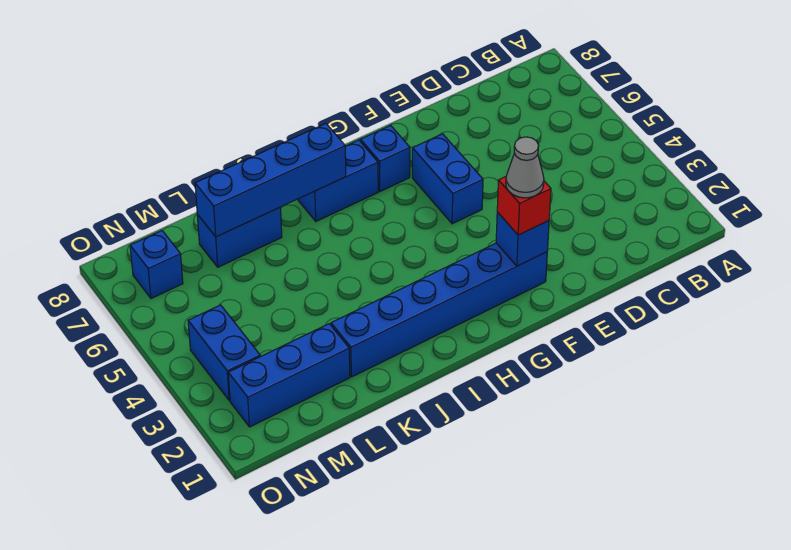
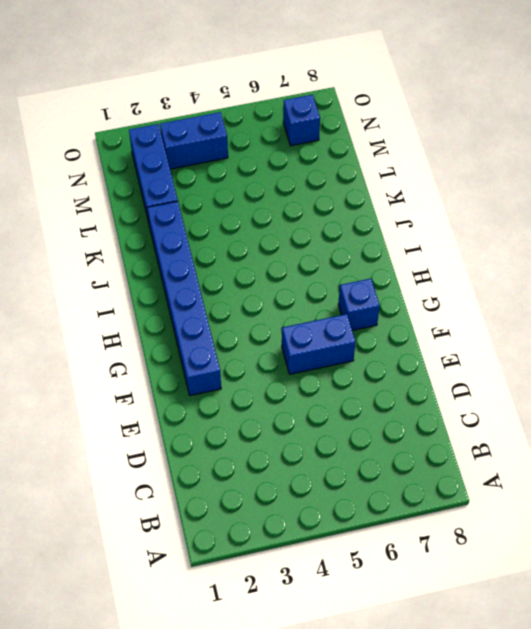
none -> blue 1x2 brick [297,140,378,221]
none -> blue 1x2 brick [197,207,282,267]
none -> blue 1x1 brick [496,212,549,266]

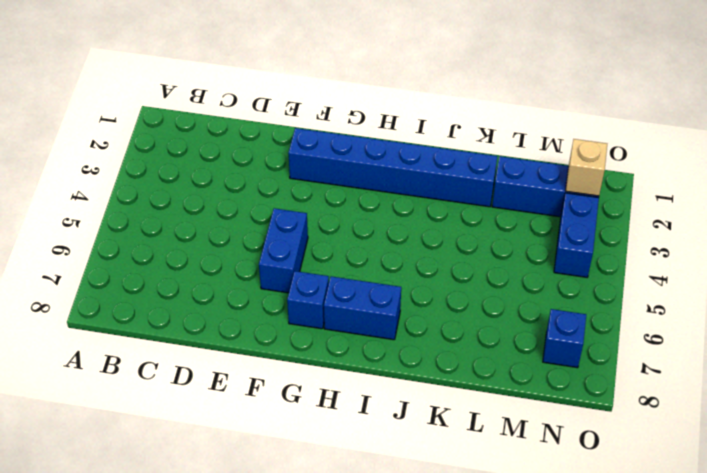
tan 1x1 brick [566,139,607,196] -> none
none -> blue 1x2 brick [197,207,282,267]
none -> blue 1x1 brick [496,212,549,266]
none -> blue 1x4 brick [195,124,346,237]

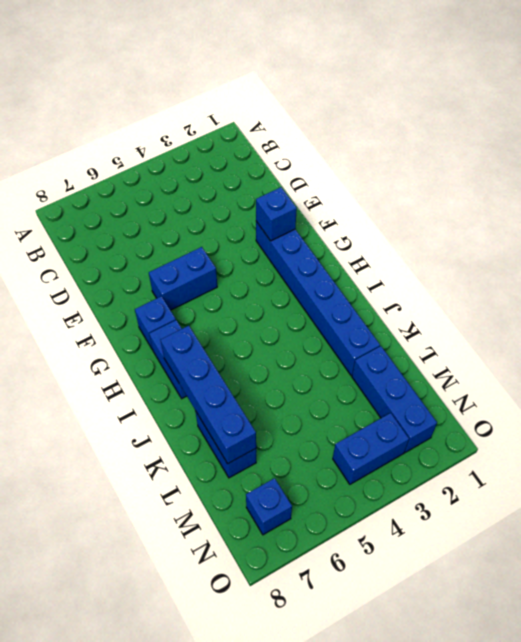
none -> red 1x1 brick [497,177,551,235]
none -> grey 1x1 cone [506,137,544,198]

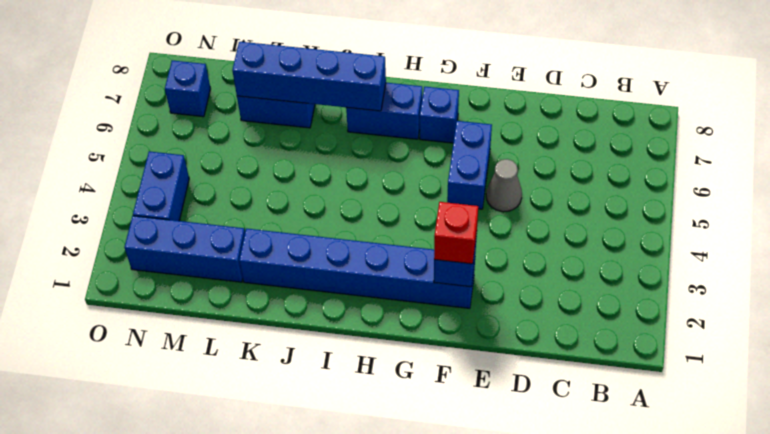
grey 1x1 cone [486,159,522,212] -> grey 1x1 cone moved to [506,137,544,198]

